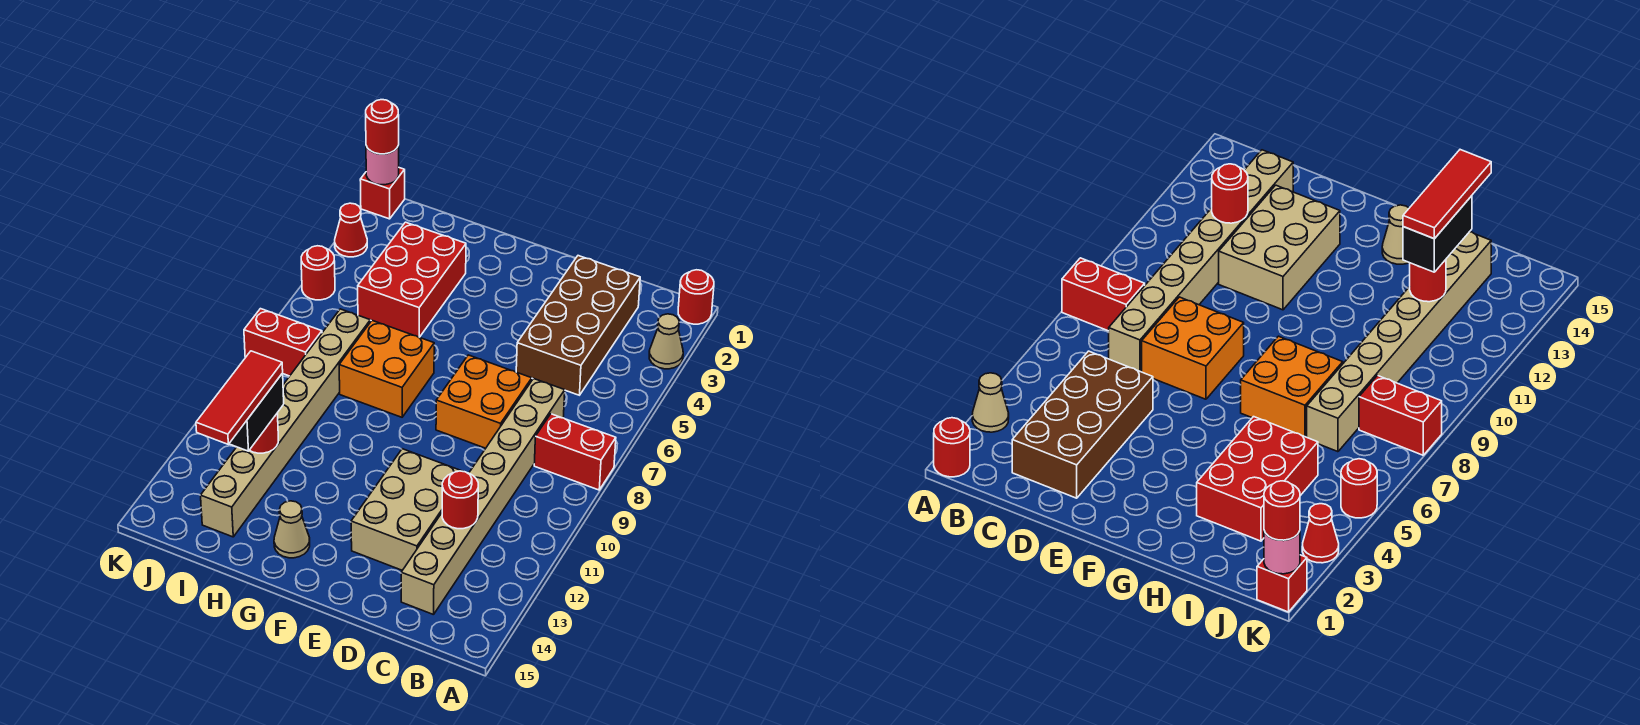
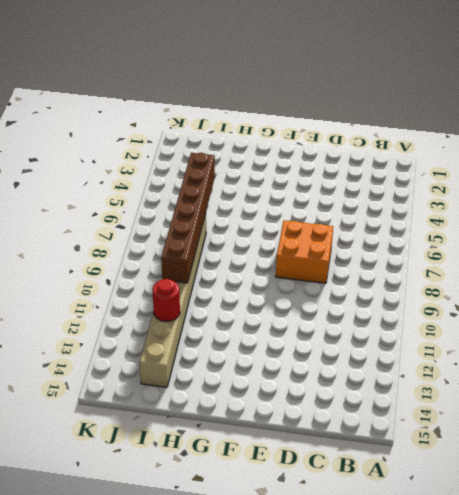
brown 1x6 brick [161,153,215,283] -> none
none -> red 1x1 round brick [678,270,714,324]
none -> tan 1x1 cone [649,314,683,369]
none -> red 1x2 brick [534,414,616,490]

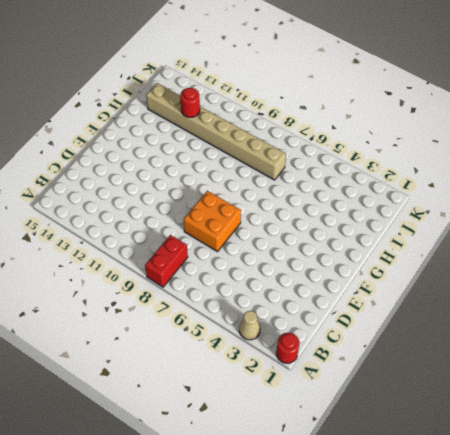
none -> brown 2x4 brick [516,256,640,395]
none -> tan 1x8 brick [401,379,565,615]
none -> tan 2x3 brick [351,449,461,570]

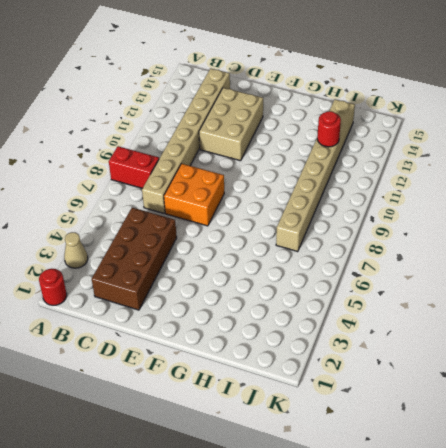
none -> orange 2x2 brick [339,321,434,417]
none -> tan 1x1 cone [274,501,310,558]
none -> red 2x3 brick [358,222,466,337]

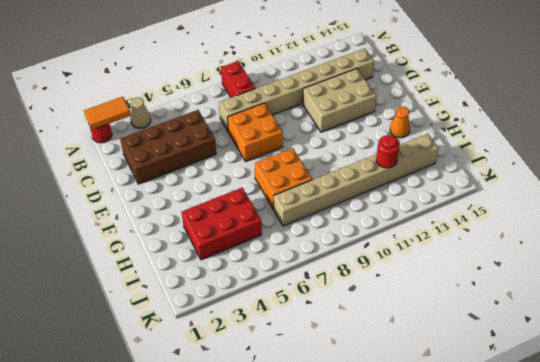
orange 1x2 tile [84,97,131,130] -> none
orange 1x1 cone [390,106,410,138] -> tan 1x1 cone [274,501,310,558]
none -> red 1x2 brick [244,309,322,376]
none -> red 1x1 brick [360,168,405,219]
none -> red 1x1 cone [335,203,367,257]

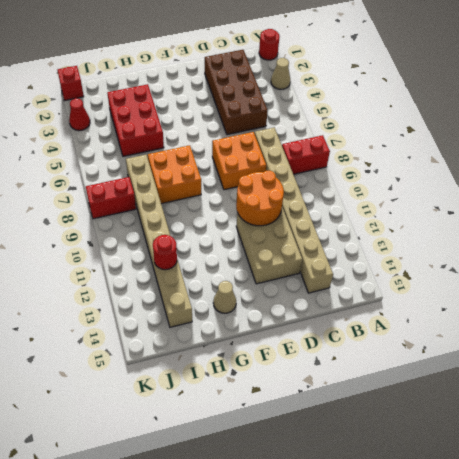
orange 2x2 round brick [236,171,284,226] -> none
none -> red 1x1 round brick [301,246,335,300]
none -> red 1x1 round brick [442,471,478,529]
none -> pink 1x1 round brick [366,146,399,185]

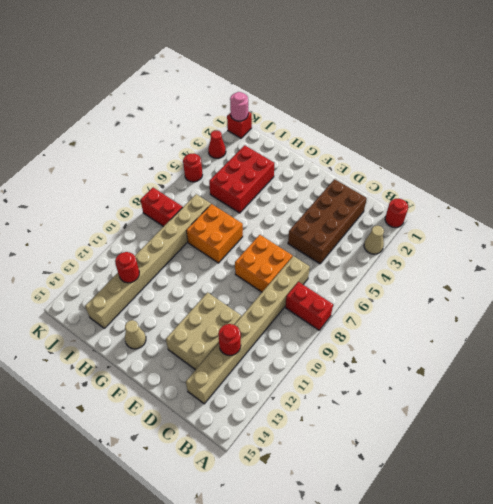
none -> black 1x2 brick [229,373,284,451]
none -> red 1x1 round brick [366,100,399,154]
none -> red 1x3 tile [196,351,283,444]

